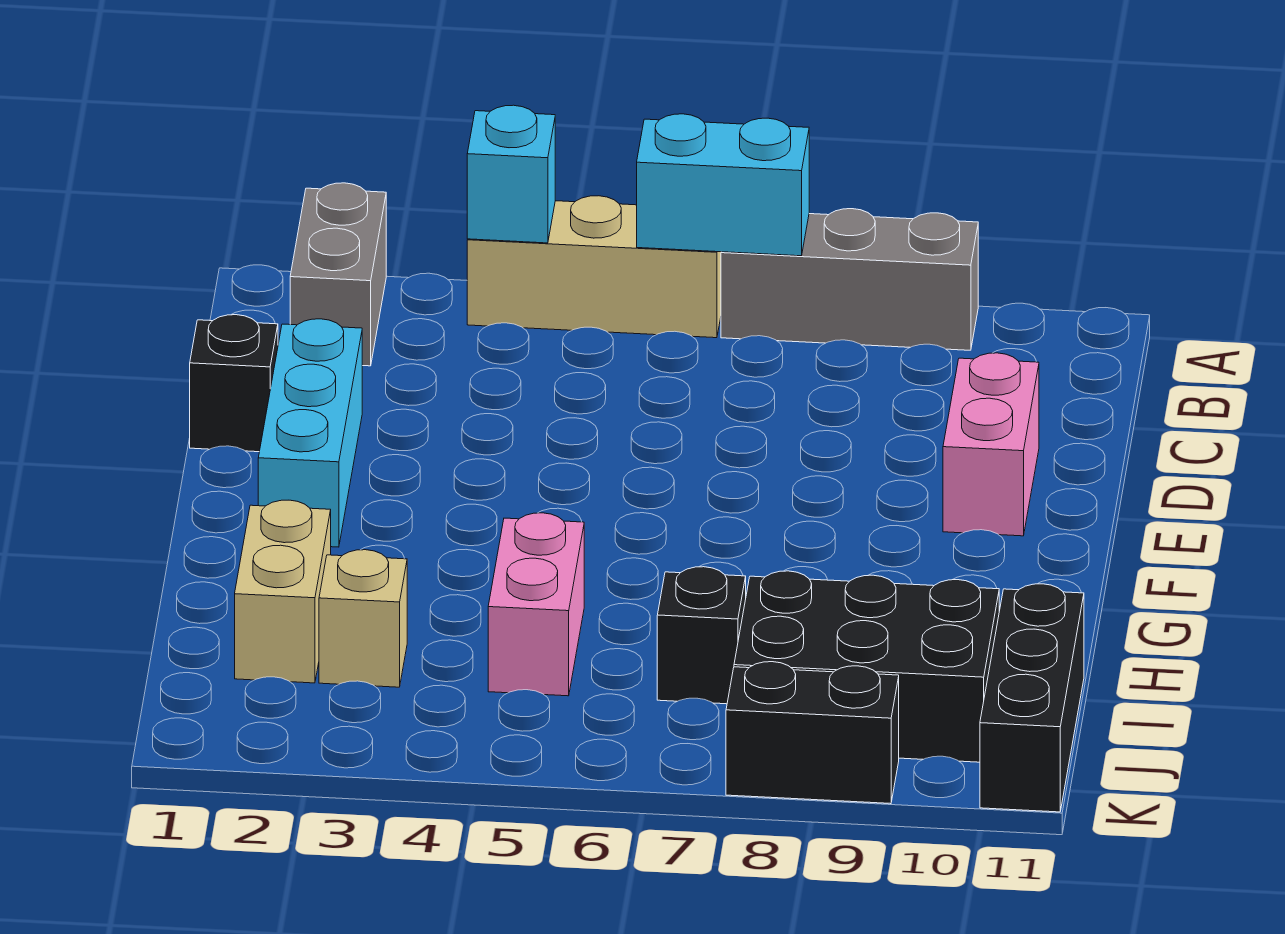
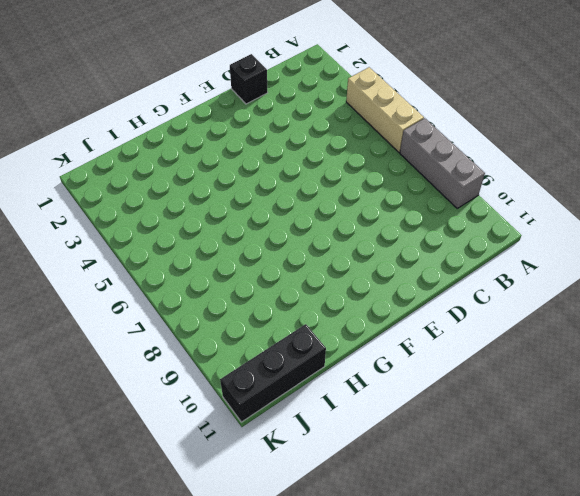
none -> grey 1x2 brick [290,183,386,366]
none -> cyan 1x3 brick [258,319,362,547]
none -> pink 1x2 brick [943,353,1039,536]

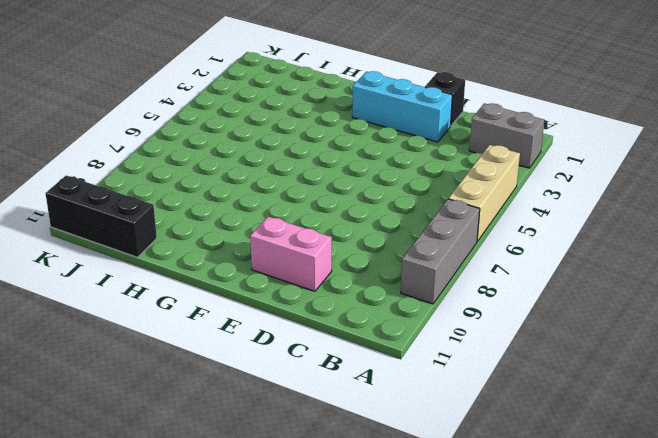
none -> tan 1x2 brick [235,500,331,683]
none -> pink 1x2 brick [488,513,584,696]
none -> tan 1x1 brick [319,550,407,687]

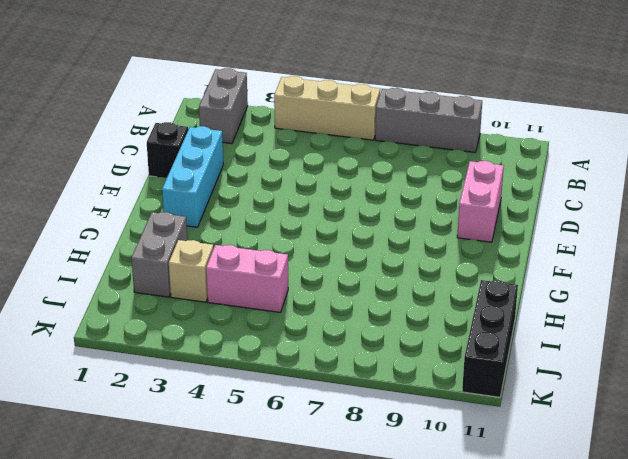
grey 1x2 brick [131,212,187,297] -> tan 1x2 brick [235,500,331,683]
pink 1x2 brick [206,245,288,312] -> pink 1x2 brick turned to [488,513,584,696]
none -> black 1x1 brick [657,567,746,704]
none -> black 2x3 brick [734,571,999,762]
none -> black 1x2 brick [726,662,899,804]

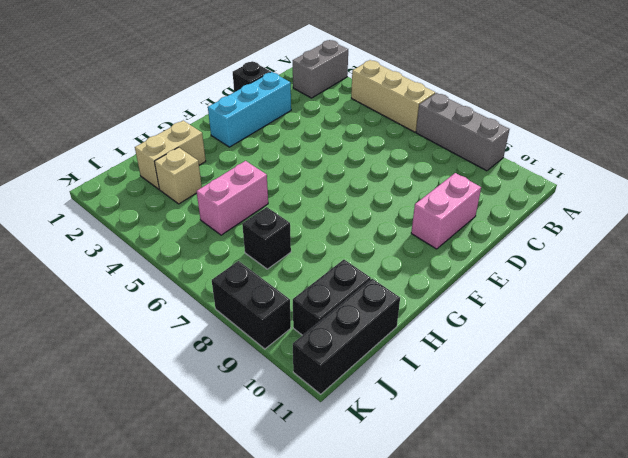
black 1x2 brick [293,260,371,335] -> black 2x3 brick [734,571,999,762]
none -> cyan 1x1 brick [467,105,555,243]
none -> cyan 1x2 brick [637,114,809,256]

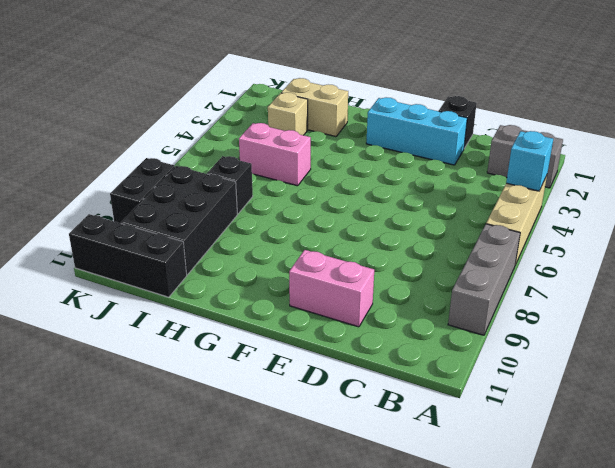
none -> cyan 1x2 brick [637,114,809,256]

